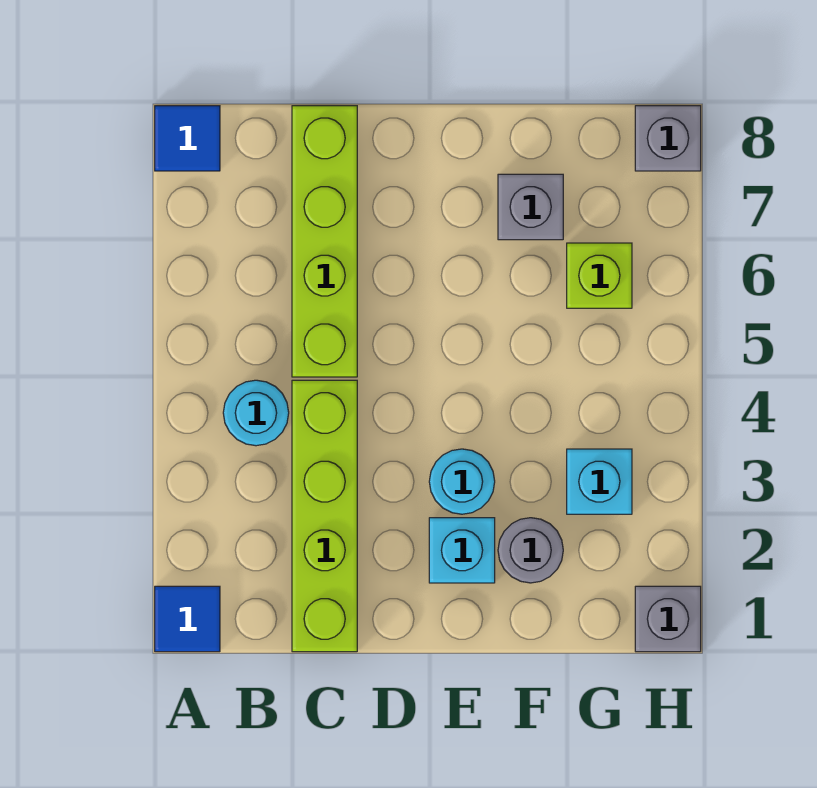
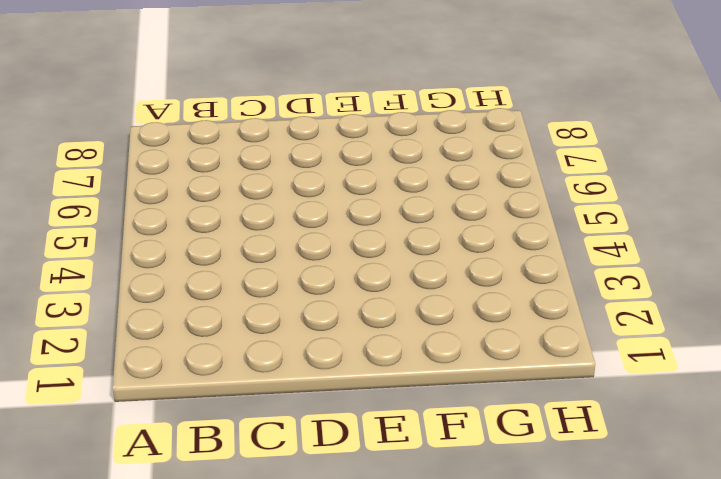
none -> blue 1x1 tile [155,586,220,652]
none -> blue 1x1 tile [155,106,220,171]
none -> cyan 1x1 round brick [223,380,289,446]

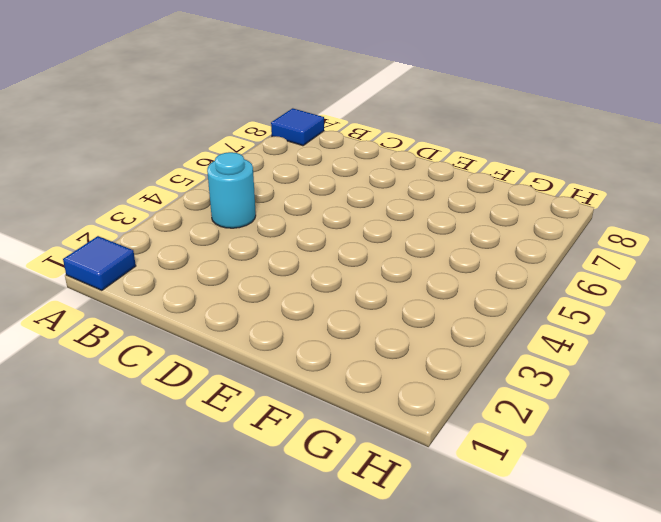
none -> lime 1x4 brick [292,380,357,652]
none -> lime 1x4 brick [292,106,357,377]
none -> cyan 1x1 brick [429,518,495,583]

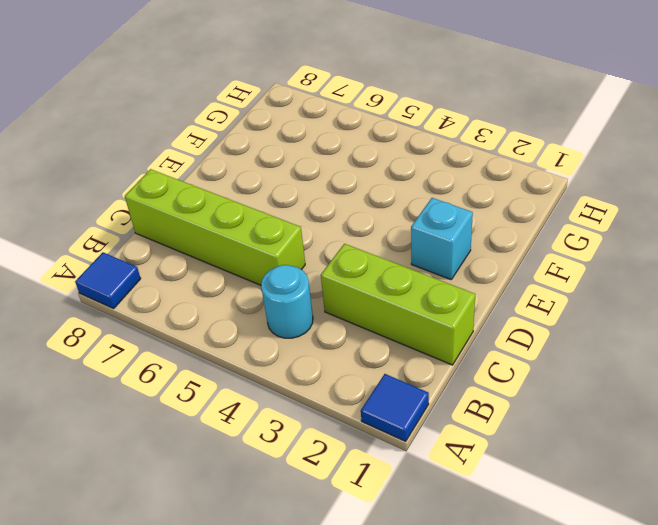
lime 1x3 brick [321,244,475,365] -> lime 1x4 brick [292,380,357,652]
none -> cyan 1x1 round brick [429,449,495,514]
none -> grey 1x1 round brick [498,518,563,583]
none -> grey 1x1 brick [498,174,563,240]

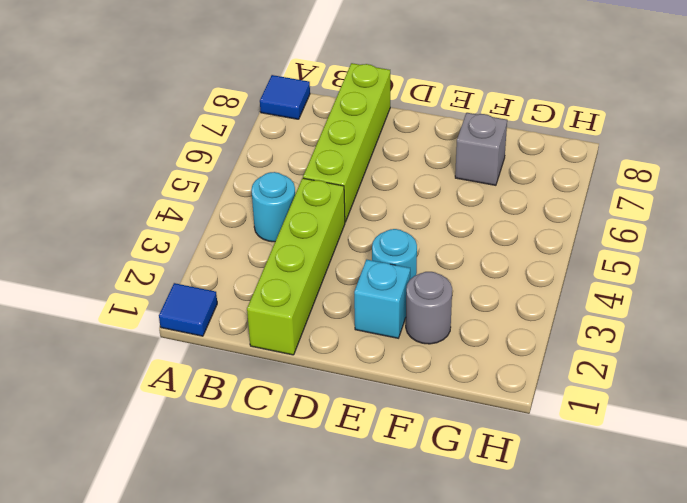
none -> cyan 1x1 brick [567,449,632,514]
none -> lime 1x1 brick [567,243,632,308]
none -> grey 1x1 brick [635,586,701,652]

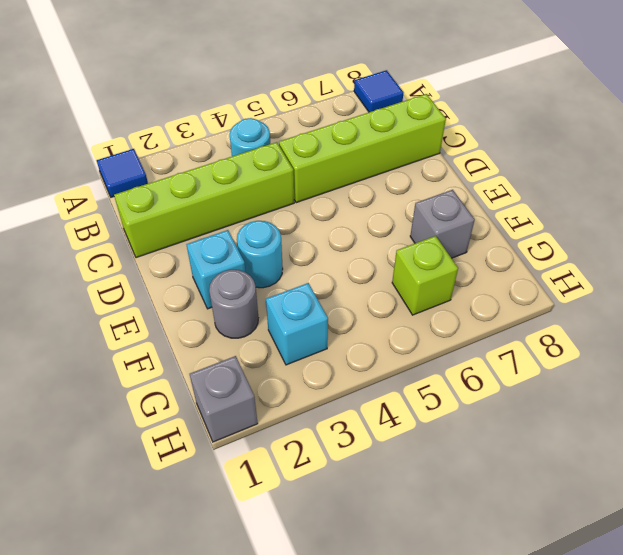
none -> grey 1x1 brick [635,106,701,171]

